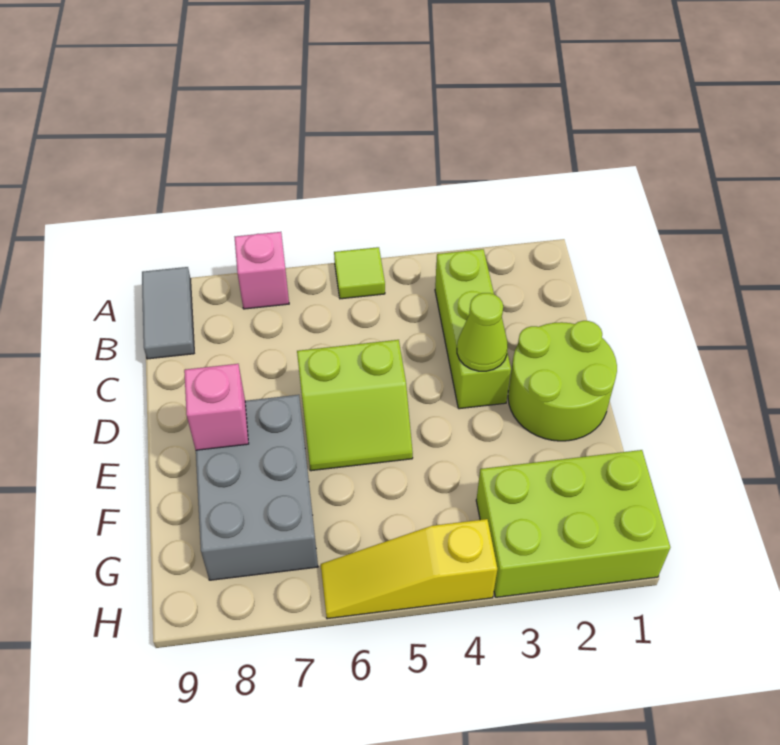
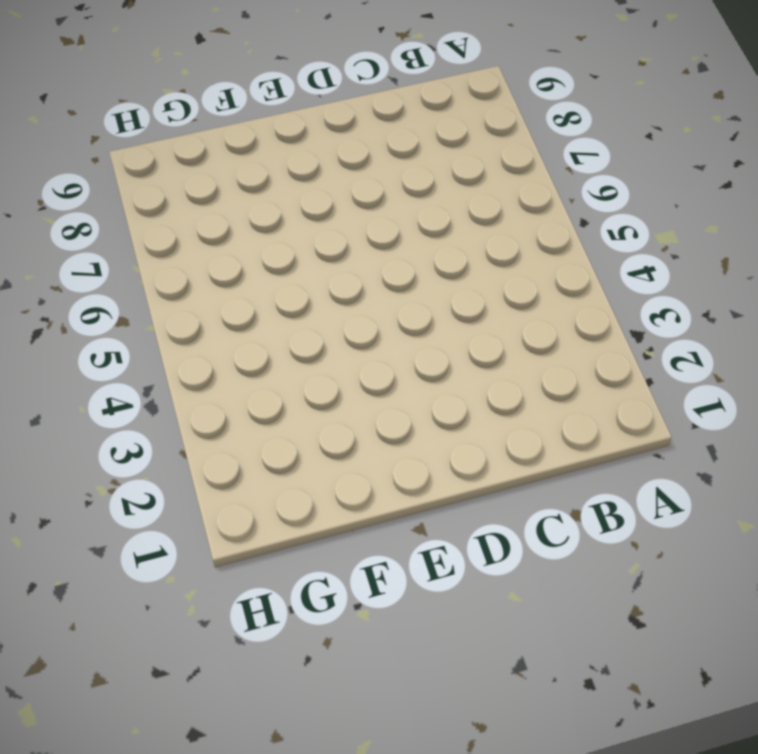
none -> lime 1x1 tile [334,247,385,299]
none -> pink 1x1 brick [235,232,289,309]

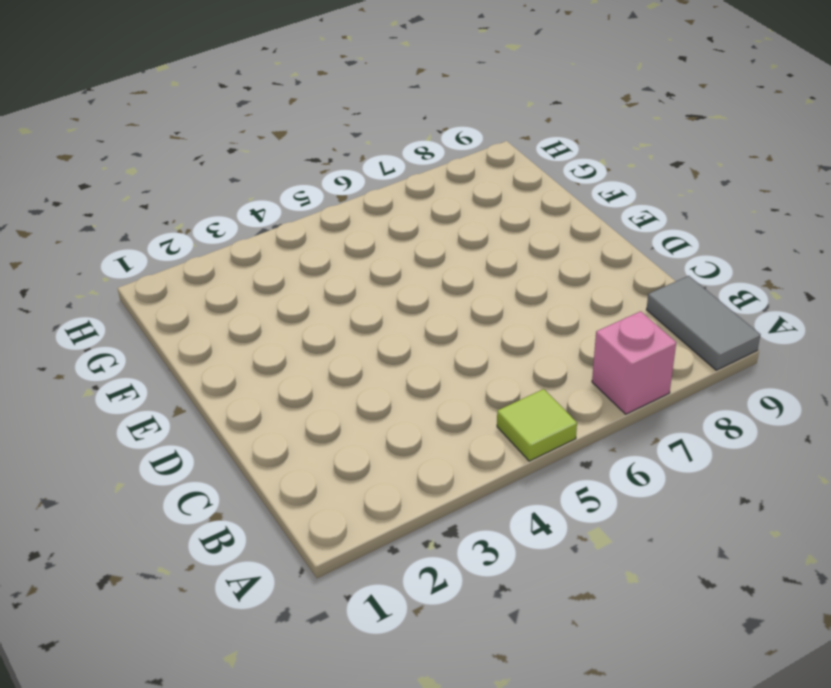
none -> lime 1x3 brick [435,249,511,409]
none -> lime 2x2 round brick [508,321,617,441]

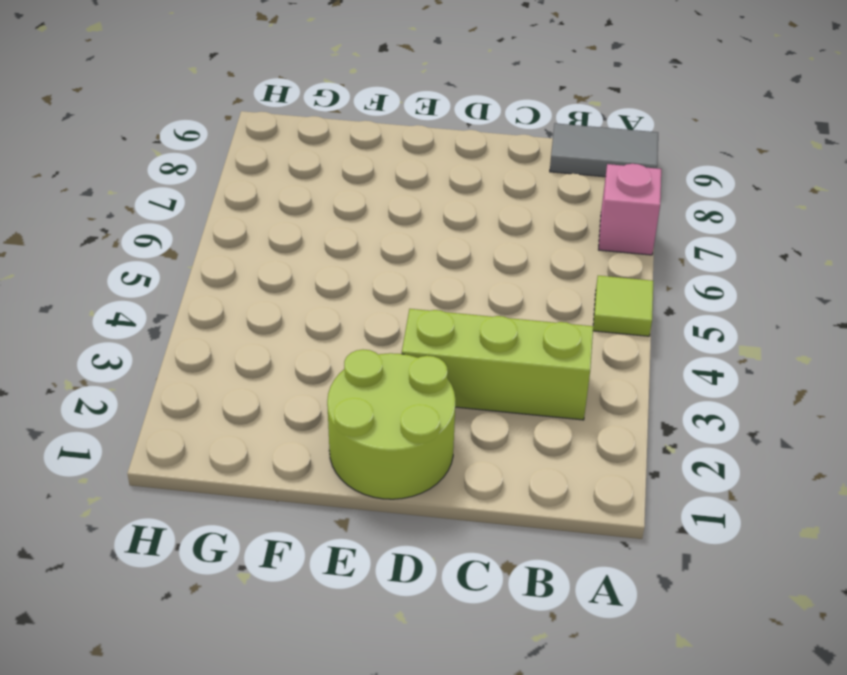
none -> lime 2x2 slope [297,340,413,471]
none -> grey 2x3 brick [196,395,318,580]

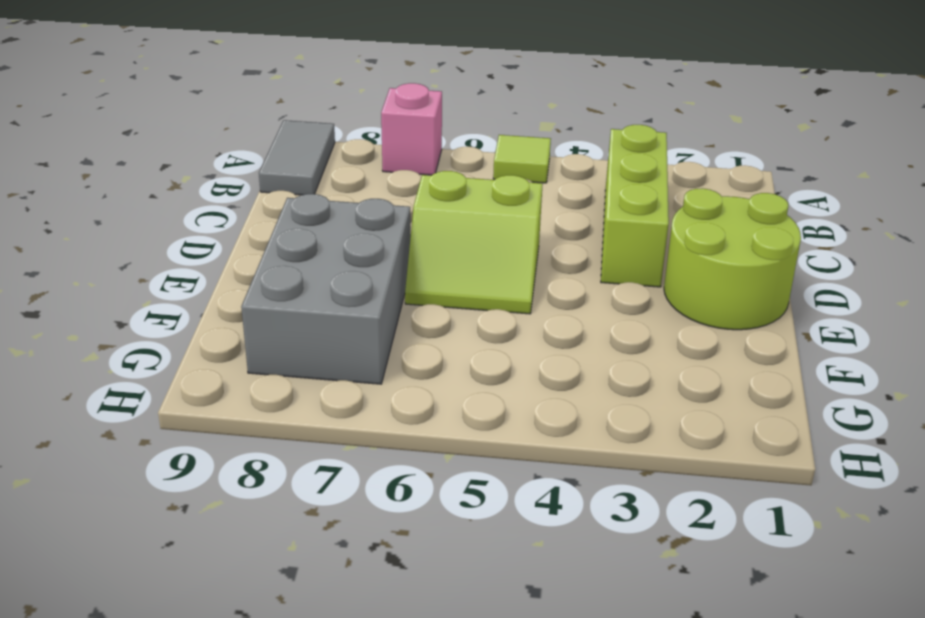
none -> lime 2x3 brick [476,450,670,597]
none -> yellow 1x3 slope [321,519,497,619]

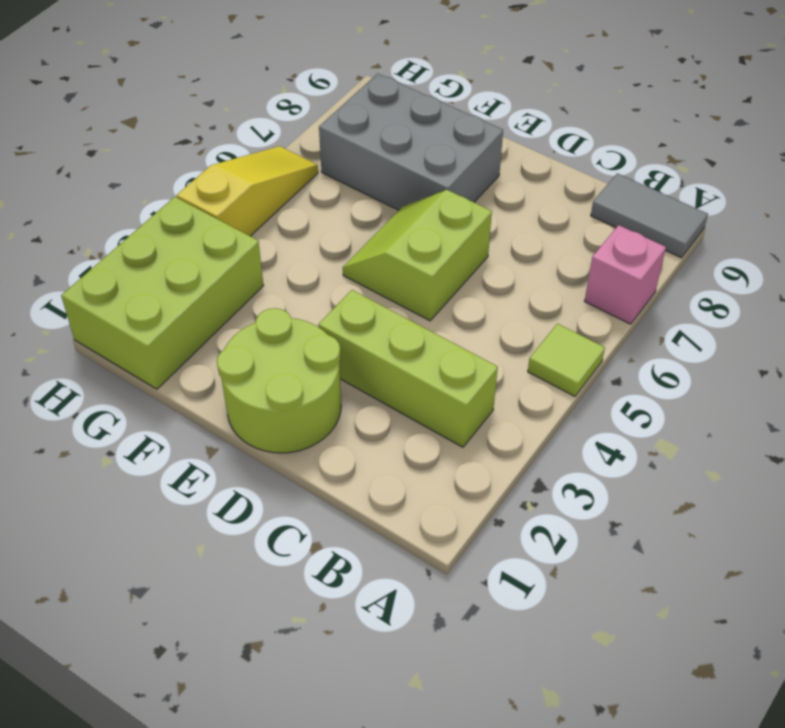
none -> lime 1x1 cone [457,293,508,371]
none -> pink 1x1 brick [184,364,249,450]

